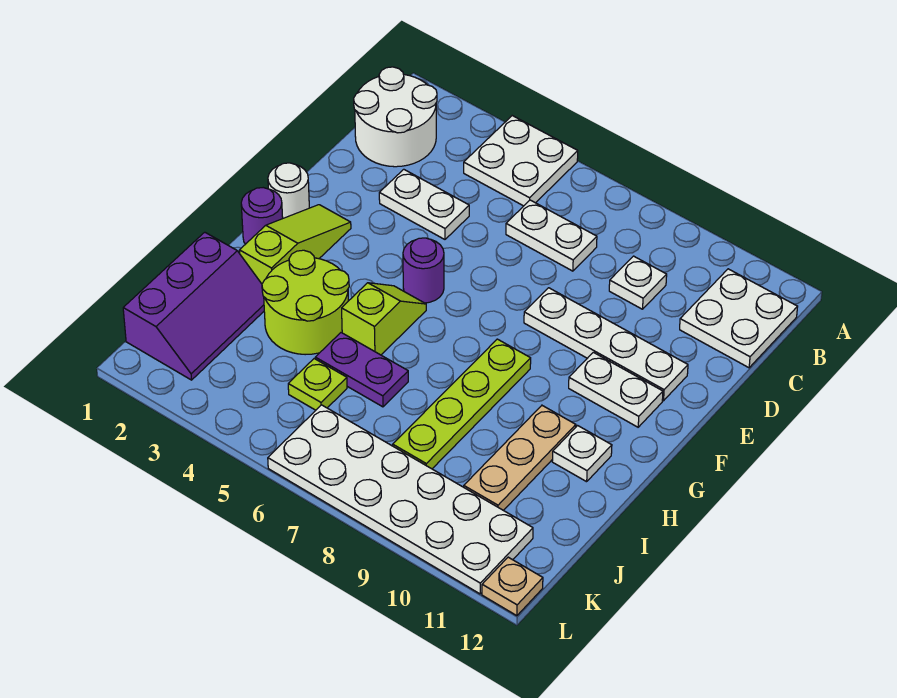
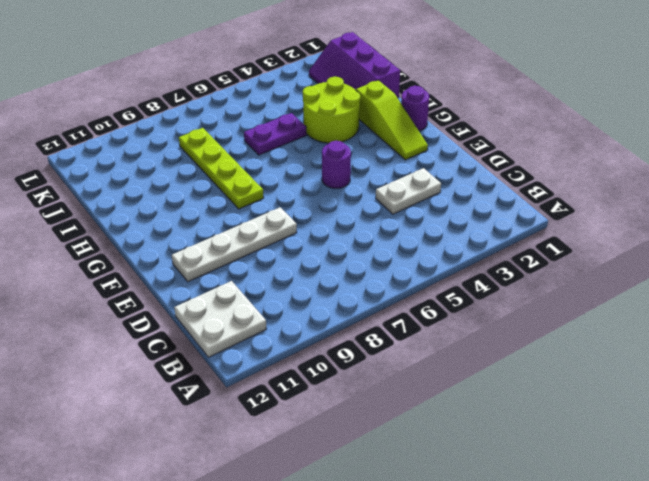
none -> white 2x2 plate [464,116,578,206]
none -> white 2x2 round brick [354,67,437,167]
none -> white 1x2 plate [506,200,597,271]

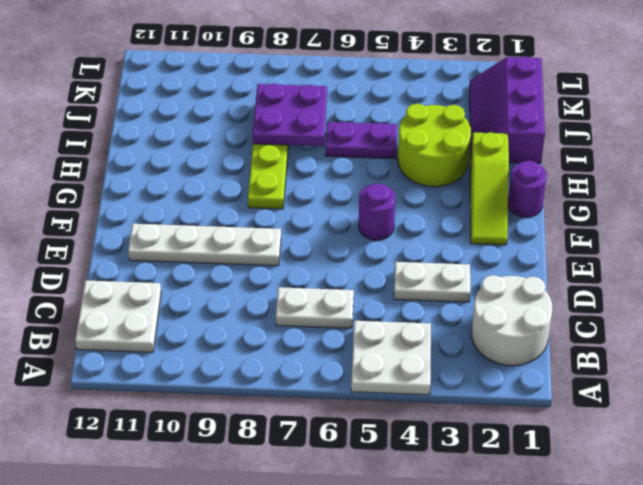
purple 2x2 plate [253,84,327,146] -> none
none -> white 1x1 plate [609,256,667,309]
none -> white 1x1 round brick [268,163,309,218]
none -> white 1x2 plate [569,352,663,427]

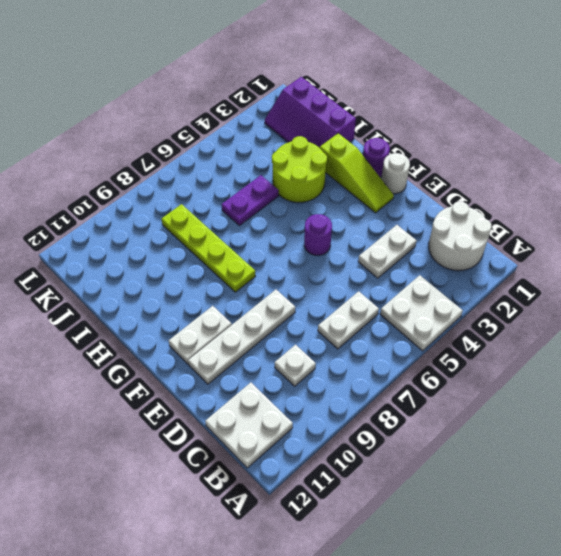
none -> lime 1x2 slope [342,283,426,355]
none -> tan 1x3 plate [464,406,576,510]
none -> white 1x1 plate [552,426,612,482]

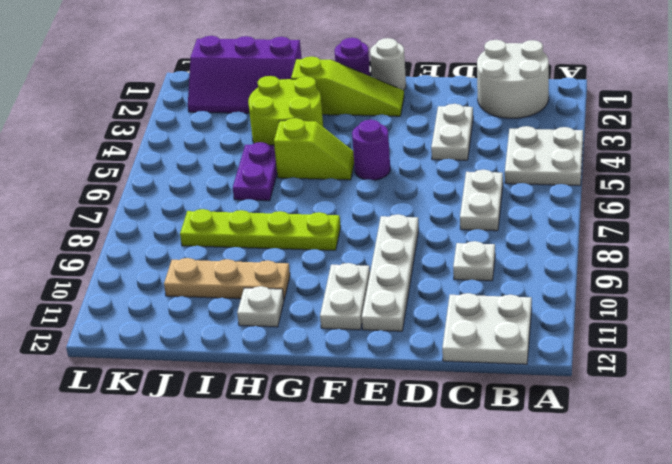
none -> lime 1x1 plate [288,359,347,410]
none -> white 2x6 plate [268,405,533,594]
none -> tan 1x1 plate [482,557,543,616]

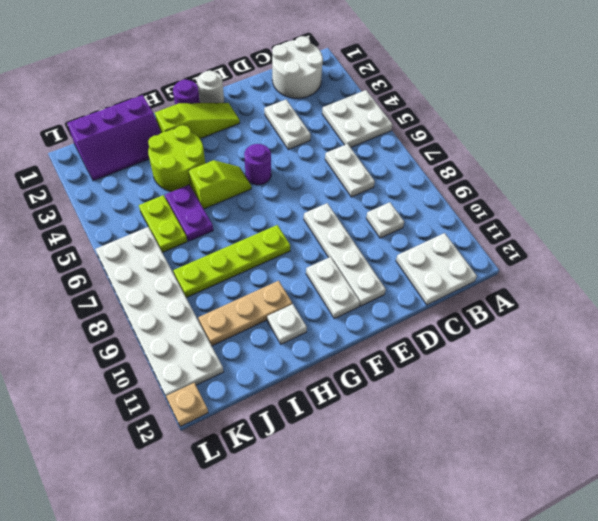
lime 1x2 plate [139,195,187,253] -> lime 1x1 plate [288,359,347,410]

